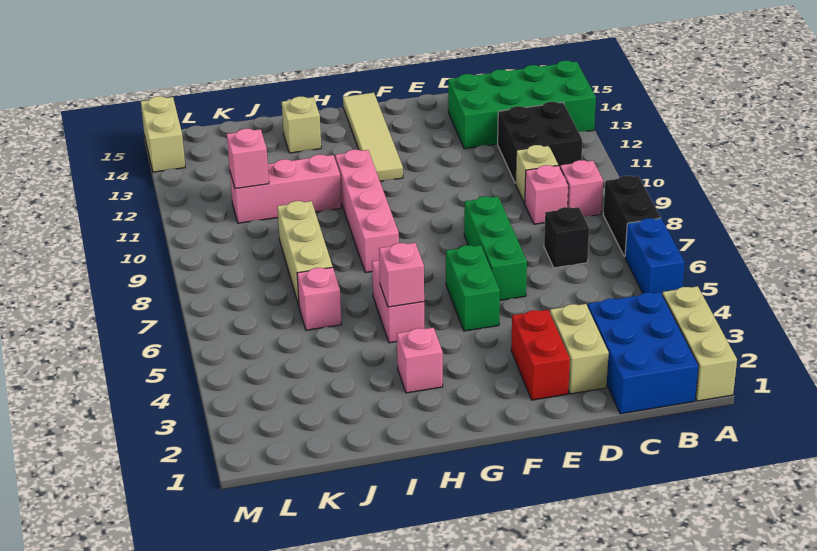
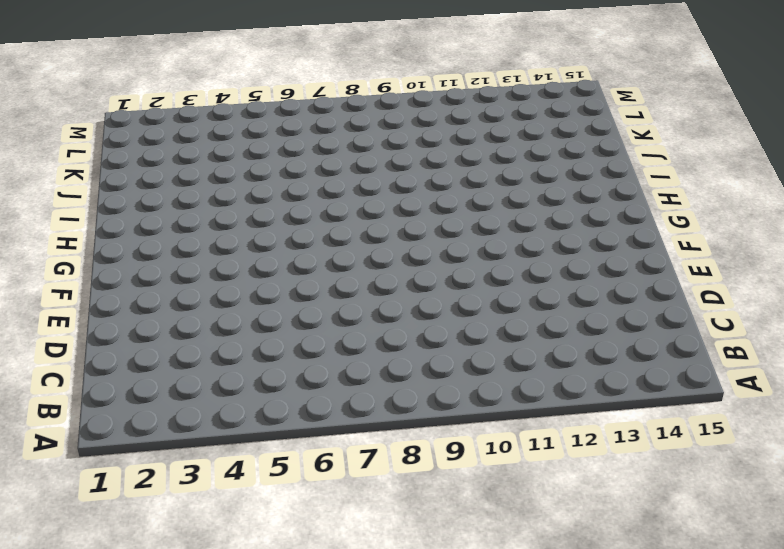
none -> tan 1x3 brick [662,286,737,401]
none -> blue 1x2 brick [625,218,685,294]
none -> black 1x2 brick [603,176,661,257]

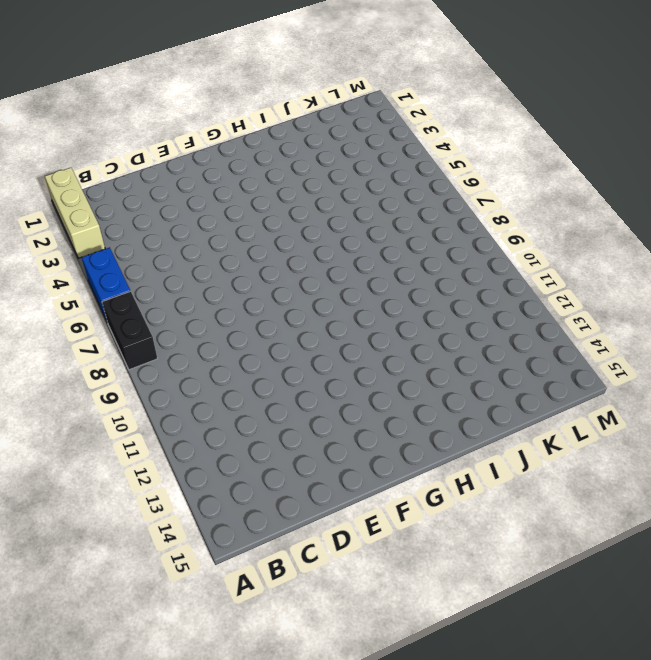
none -> green 2x4 brick [448,61,596,149]
none -> blue 2x3 brick [588,292,699,414]
none -> pink 1x1 brick [560,160,603,217]

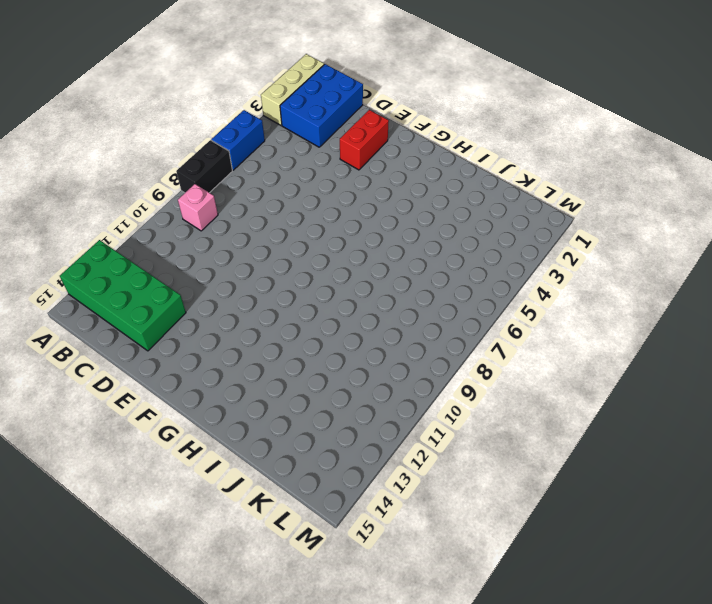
none -> black 2x2 brick [498,102,582,183]
none -> black 1x1 brick [544,207,589,268]
none -> pink 1x1 brick [524,165,568,224]

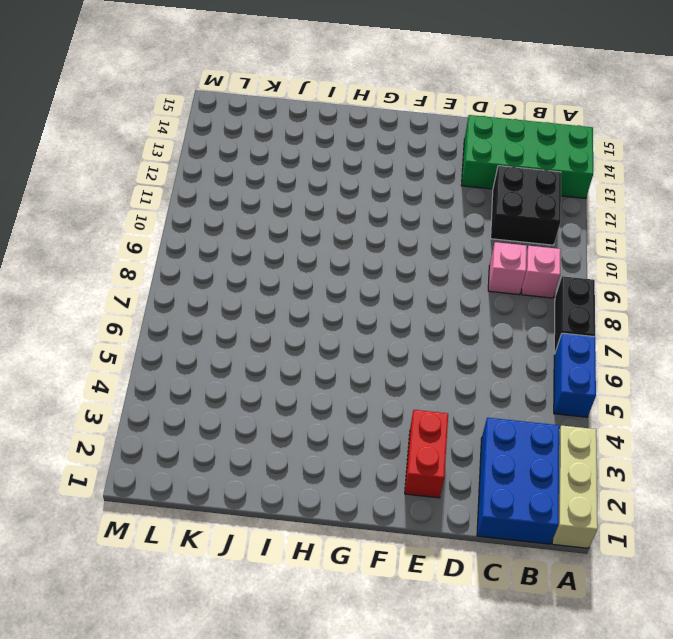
none -> black 1x1 brick [544,207,589,268]
none -> tan 1x1 brick [515,145,558,203]
none -> tan 1x2 brick [550,304,609,394]

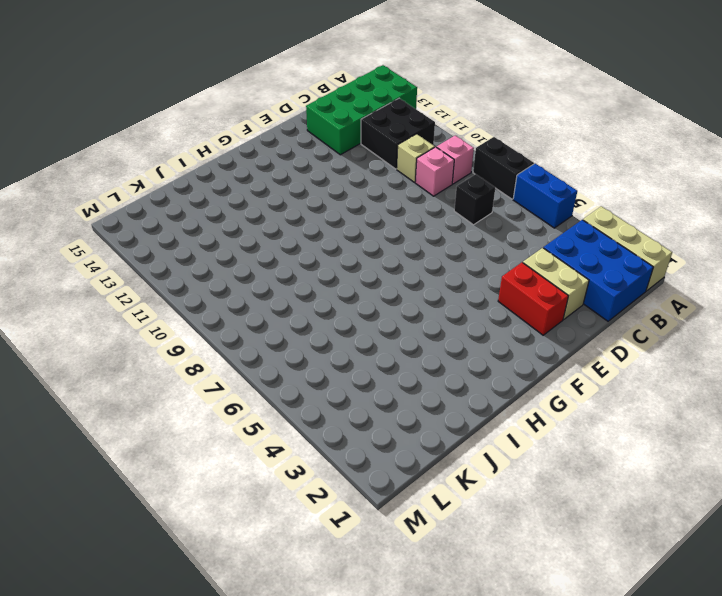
none -> green 1x3 brick [464,196,527,300]
none -> green 1x2 brick [446,245,500,331]
none -> tan 1x4 tile [343,93,403,181]

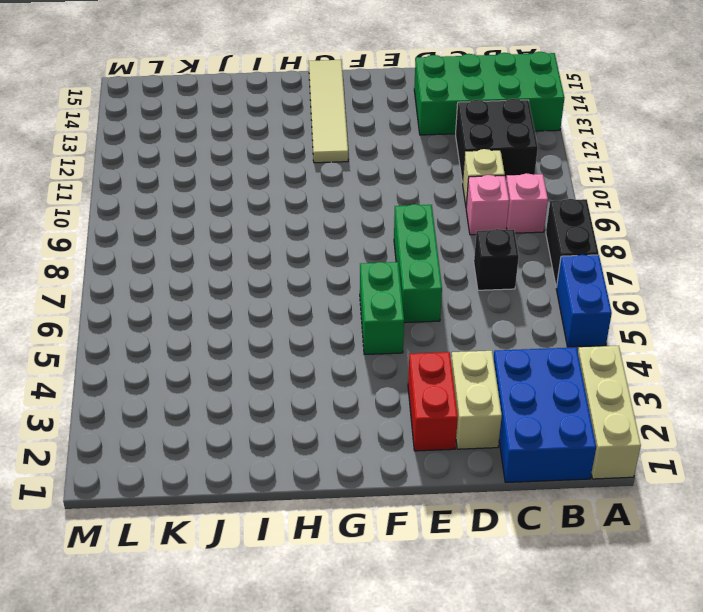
none -> pink 1x1 brick [397,328,443,393]
none -> pink 1x2 brick [372,261,425,343]
none -> pink 1x4 brick [335,150,399,273]

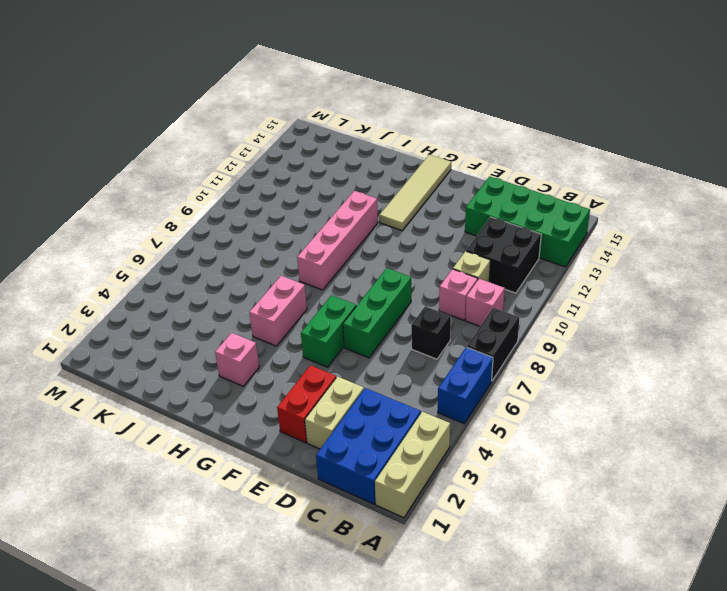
none -> pink 1x3 brick [230,154,341,223]
none -> tan 1x1 brick [282,97,321,153]
none -> pink 1x1 brick [297,267,342,330]

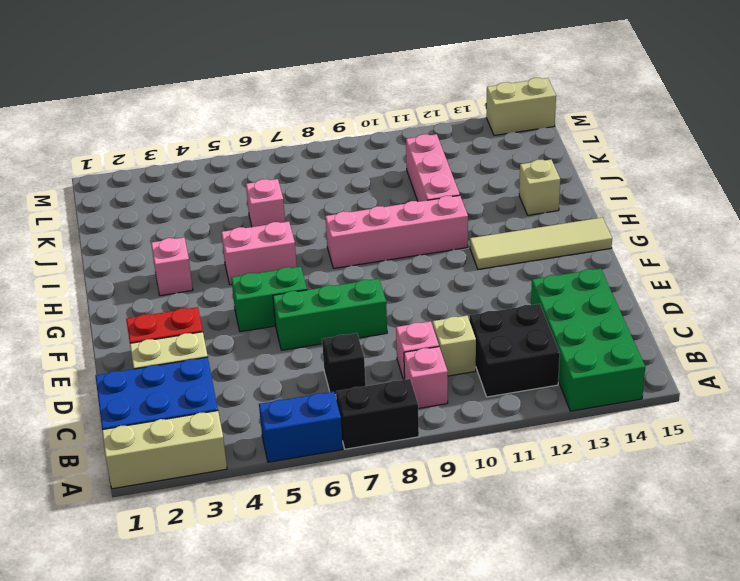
none -> tan 1x3 brick [277,201,333,305]
none -> pink 1x1 brick [379,243,424,307]
none -> pink 1x1 brick [227,129,269,189]

